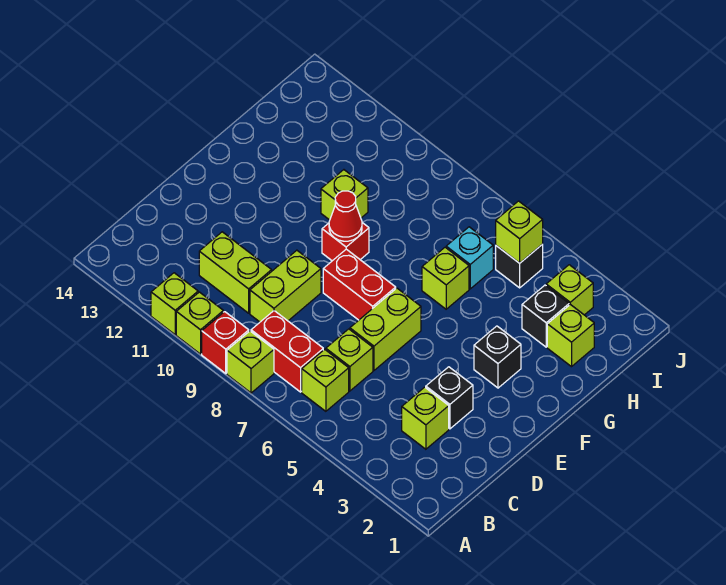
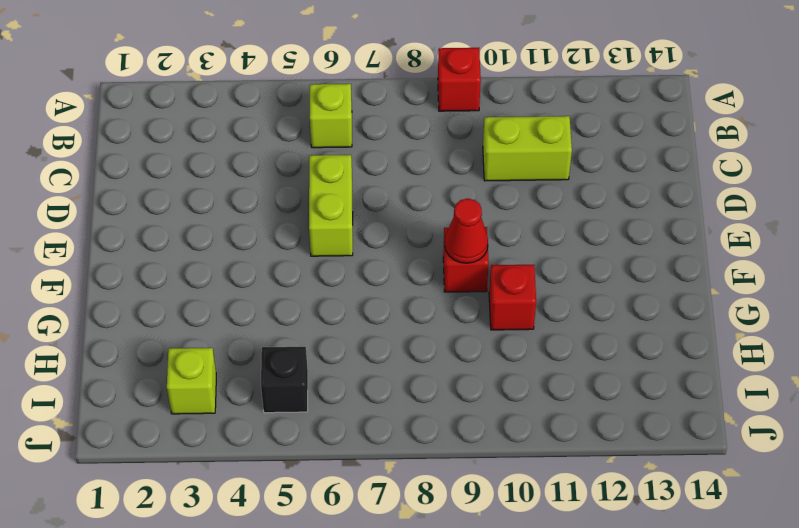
red 1x1 brick [489,265,536,330] -> lime 1x1 brick [321,170,368,220]
none -> lime 1x1 brick [227,331,274,393]
none -> lime 1x1 brick [176,292,223,354]
none -> lime 1x1 brick [151,273,198,335]

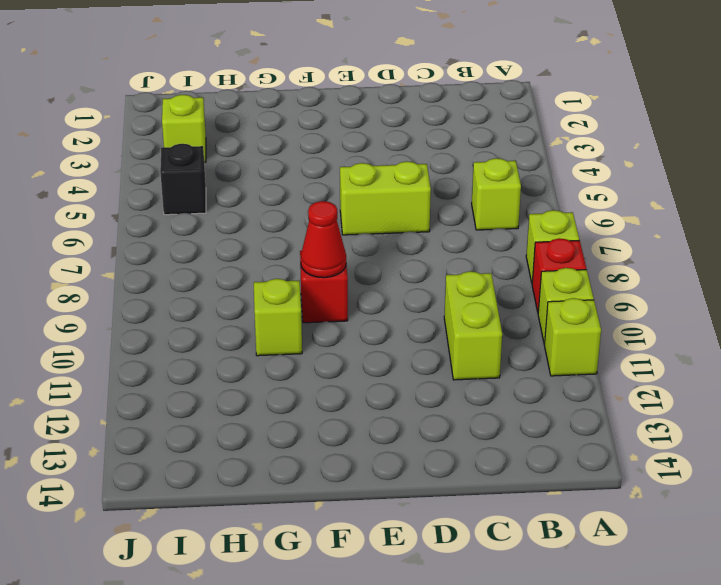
none -> red 1x2 brick [251,311,323,392]
none -> lime 1x1 brick [402,387,449,449]
none -> lime 1x1 brick [326,329,373,391]

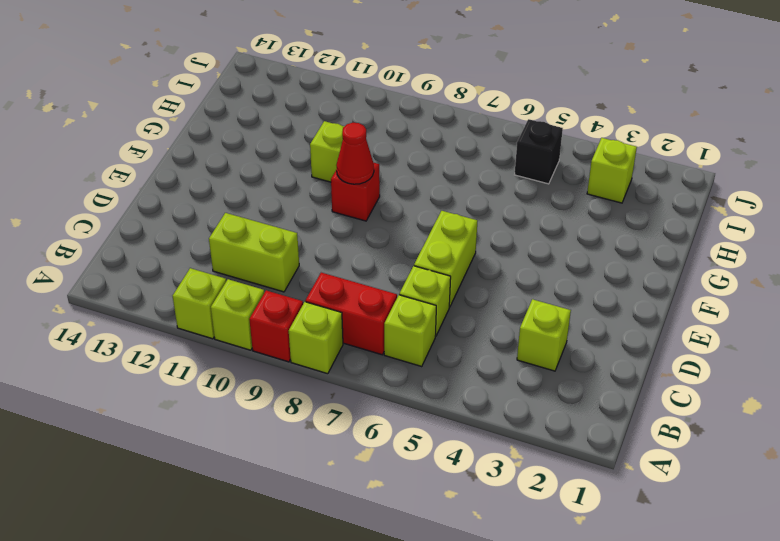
none -> lime 1x2 brick [250,250,321,322]
none -> black 1x1 brick [426,367,473,429]
none -> red 1x2 brick [323,249,396,320]

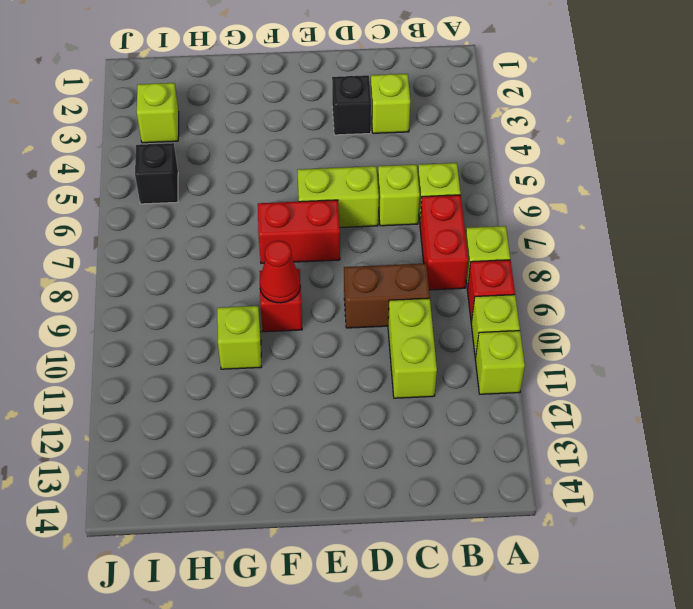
brown 1x2 brick [344,264,430,328] -> lime 1x2 brick [250,250,321,322]
red 1x2 brick [258,200,340,263] -> red 1x2 brick turned to [323,249,396,320]
none -> black 1x1 brick [474,326,521,388]
none -> lime 1x1 brick [422,247,469,309]
none -> lime 1x1 brick [547,304,594,367]

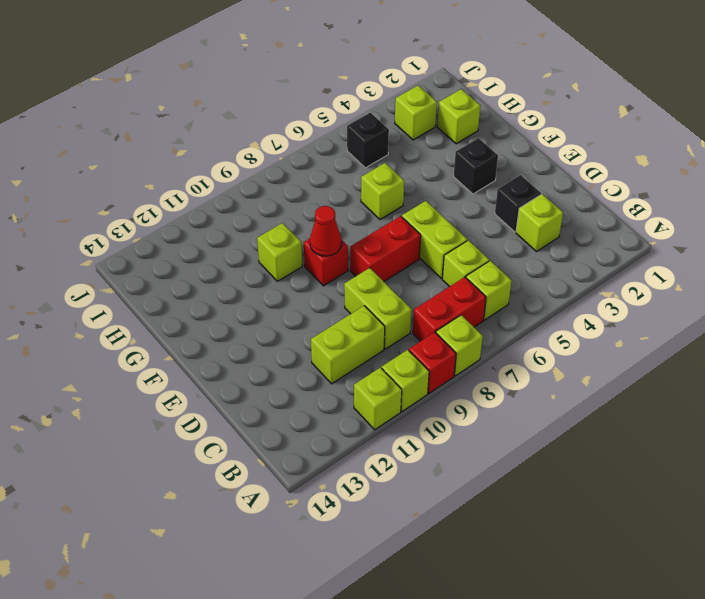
none -> black 1x1 brick [522,285,569,347]
none -> cyan 1x1 brick [446,227,493,289]
none -> lime 1x1 brick [496,201,543,263]

